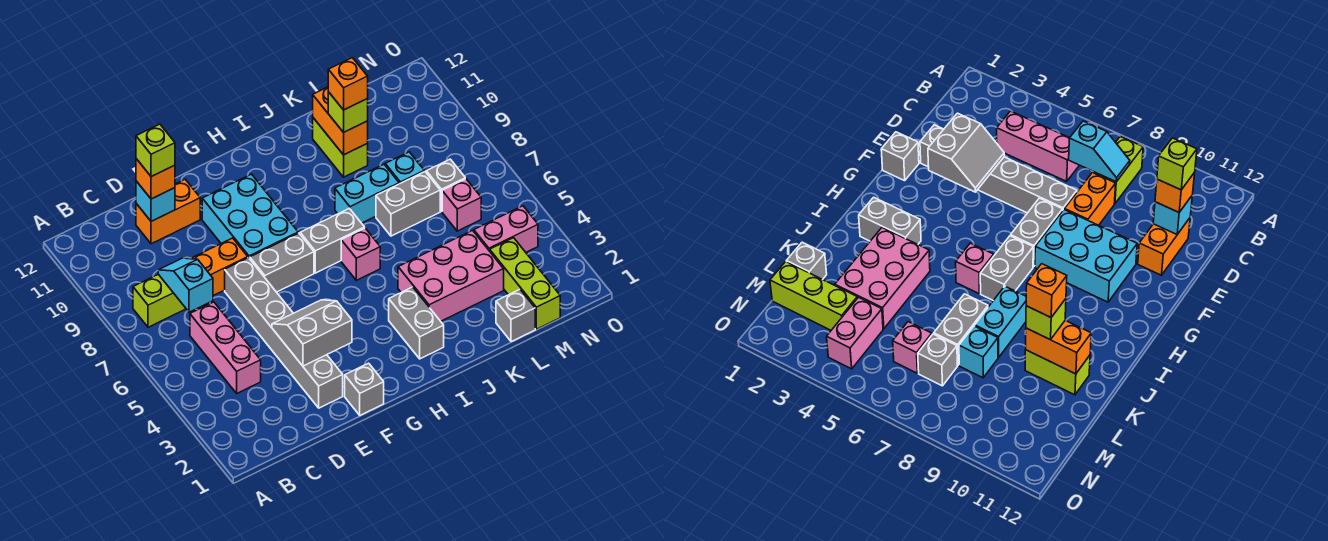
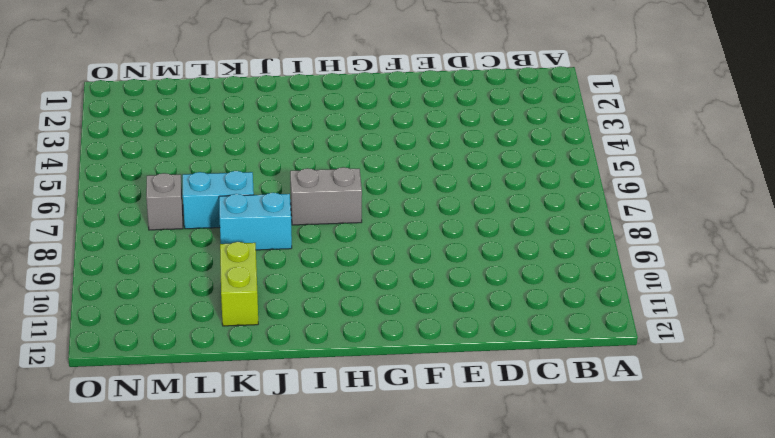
cyan 1x2 brick [183,171,254,229] -> grey 1x2 brick [376,172,440,236]
none -> lime 1x2 brick [133,274,186,327]
none -> pink 1x3 brick [190,302,261,393]
none -> orange 1x2 brick [191,238,248,296]

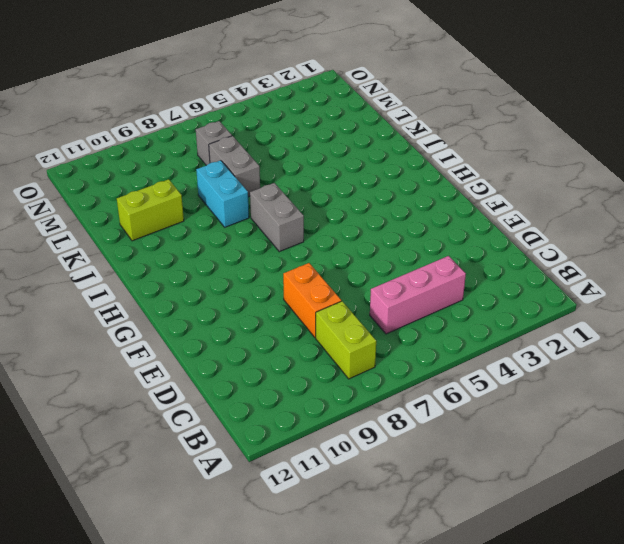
none -> orange 1x2 brick [136,179,200,244]
none -> grey 1x6 brick [225,258,343,408]
none -> grey 1x1 brick [345,363,384,415]

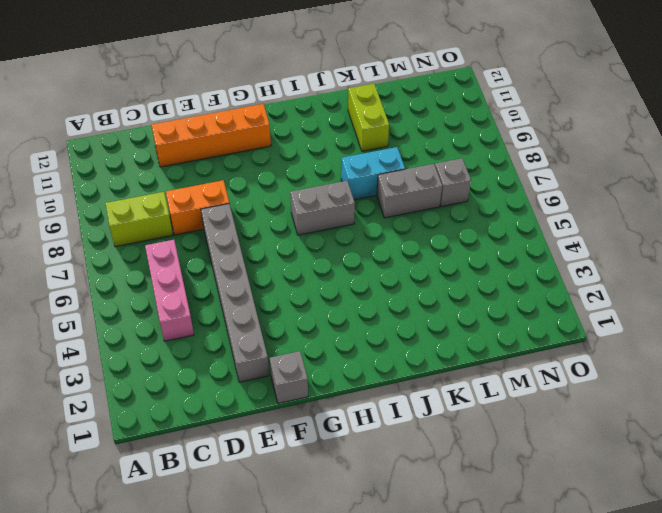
orange 1x4 brick [152,104,271,167] -> orange 1x2 brick [136,179,200,244]
none -> grey 1x2 brick [250,233,314,292]
none -> cyan 2x3 brick [202,174,298,259]
none -> grey 1x2 brick [389,287,444,359]

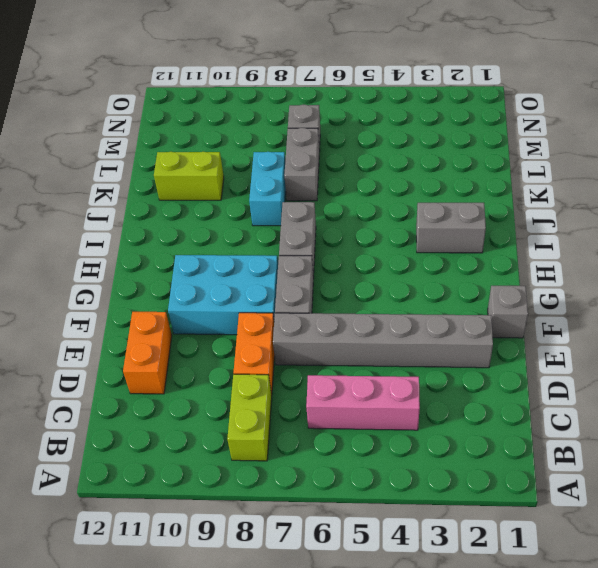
none -> pink 1x1 brick [341,228,380,280]
none -> pink 2x3 brick [398,231,504,321]
none -> grey 1x1 brick [496,289,535,342]

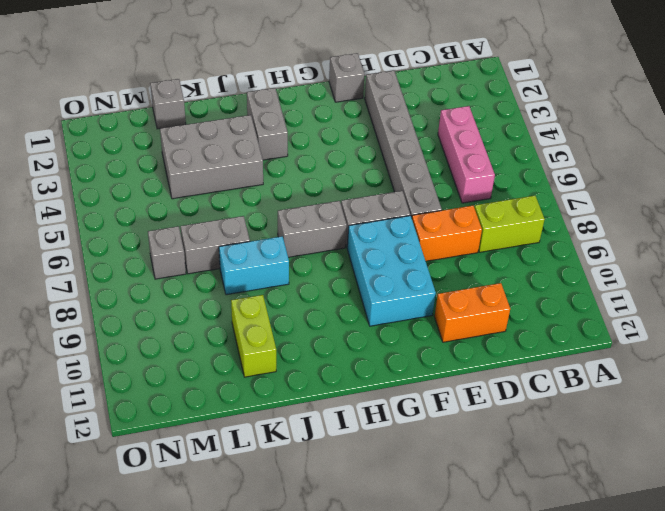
grey 2x3 brick [160,115,263,199] -> pink 2x3 brick [398,231,504,321]
none -> pink 1x1 brick [341,228,380,280]
none -> cyan 1x1 brick [385,152,424,184]
none -> lime 1x3 brick [490,238,560,329]

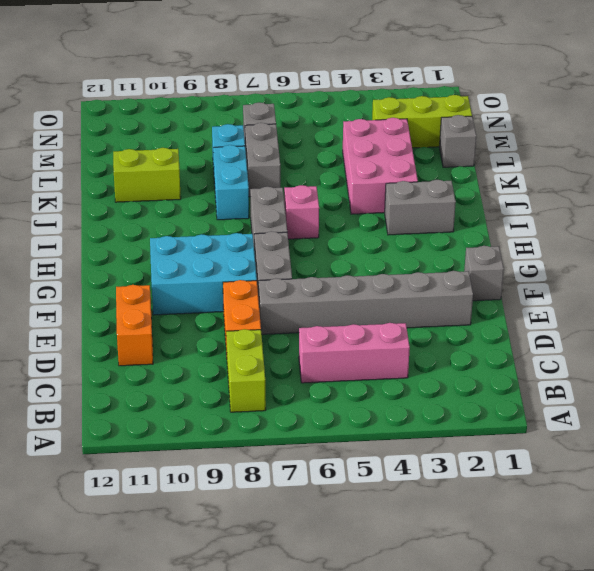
none -> pink 1x2 brick [474,206,538,252]
none -> pink 1x1 brick [442,179,481,231]
none -> cyan 1x2 slope [158,258,213,312]

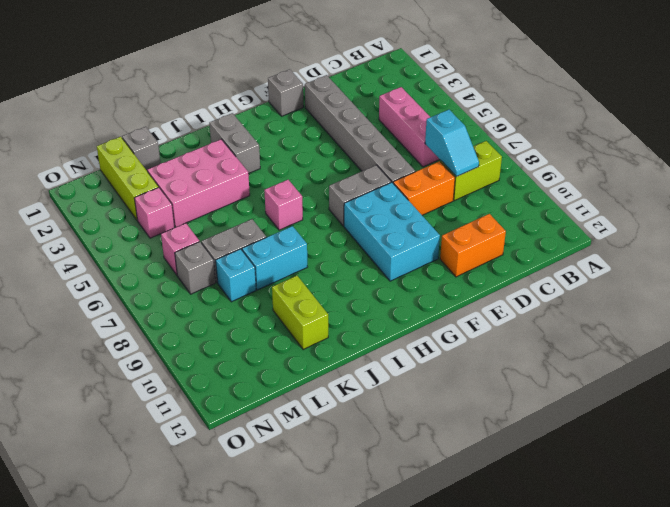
pink 1x1 brick [134,188,174,238] -> pink 1x2 brick [474,206,538,252]
none -> grey 1x2 brick [300,208,365,273]
none -> cyan 1x1 brick [136,181,175,221]
none -> grey 2x2 slope [272,300,352,366]

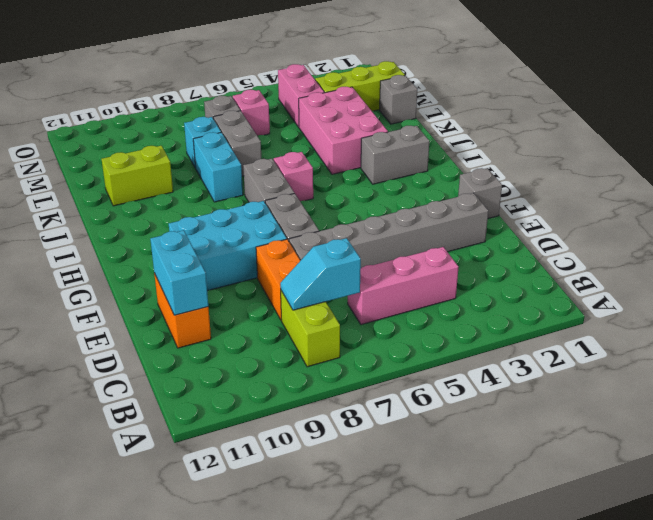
cyan 1x2 brick [150,230,208,315] -> cyan 1x1 brick [136,181,175,221]
none -> grey 2x2 slope [272,300,352,366]
none -> orange 1x2 brick [313,87,368,155]
none -> orange 1x1 brick [136,159,175,199]

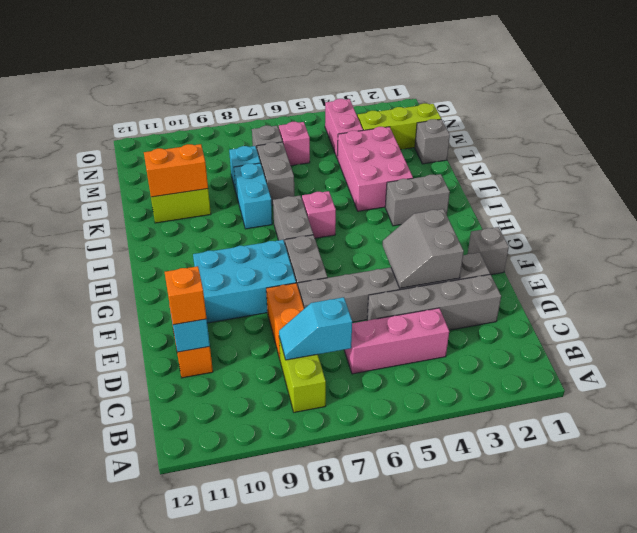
grey 1x4 brick [367,274,501,330] -> none
none -> lime 1x1 brick [328,92,368,132]
none -> lime 1x1 brick [136,124,175,177]
none -> orange 1x1 brick [328,58,368,110]

